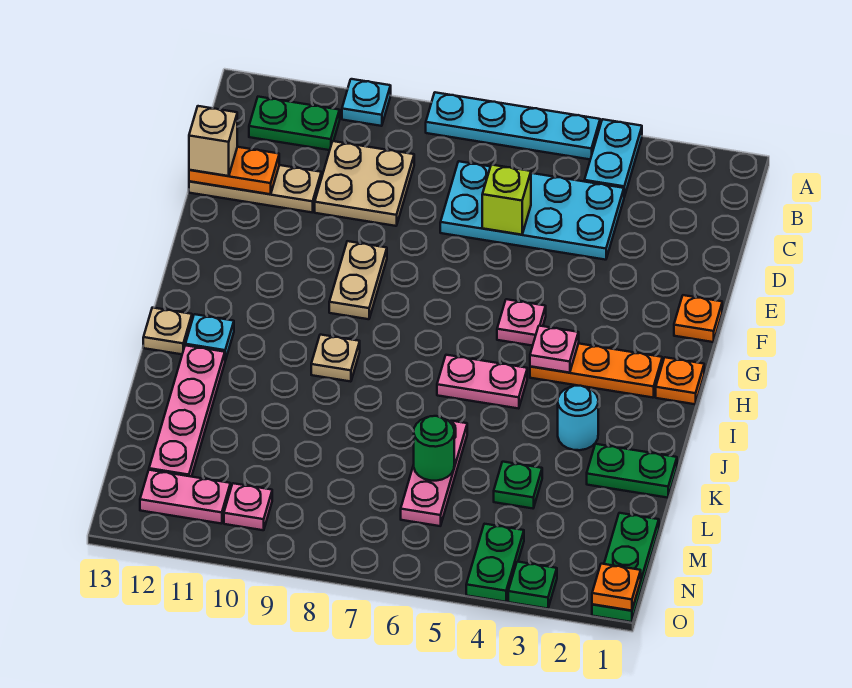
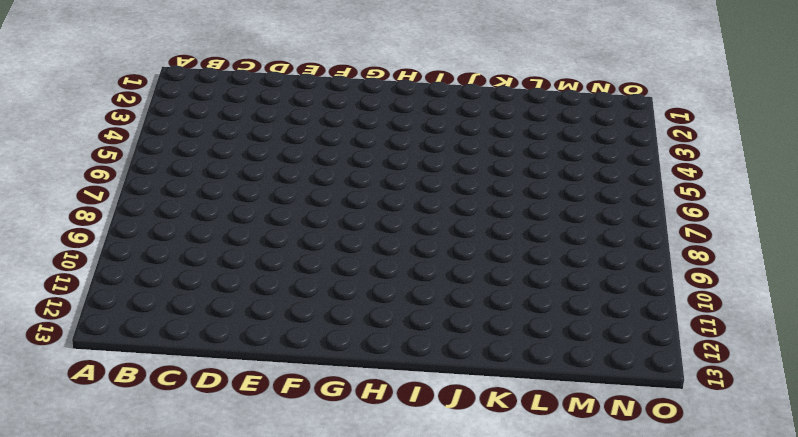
none -> cyan 1x2 plate [584,119,642,197]
none -> cyan 1x4 plate [426,92,600,159]
none -> cyan 1x1 plate [342,79,391,126]
none -> green 1x2 plate [249,97,340,150]

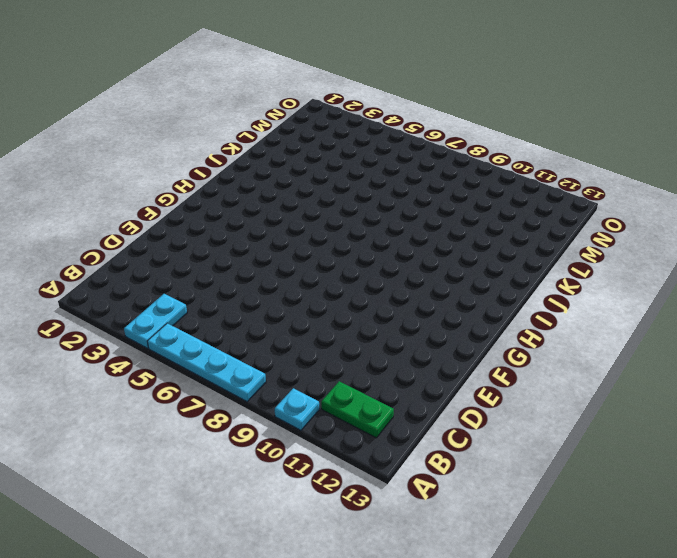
none -> cyan 2x4 plate [440,161,624,260]
none -> tan 2x2 plate [315,141,414,226]
none -> tan 1x3 plate [189,165,321,212]
none -> orange 1x1 plate [674,295,722,342]

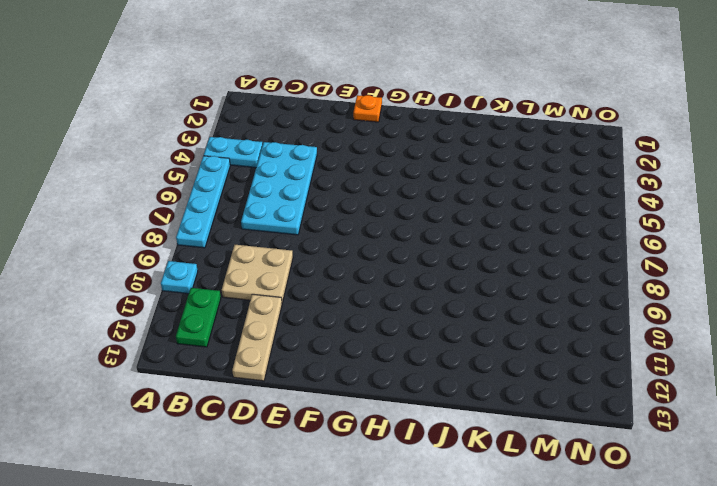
none -> tan 1x2 plate [329,241,387,319]
none -> pink 1x1 plate [497,299,546,346]
none -> orange 1x1 plate [656,357,704,404]
none -> orange 1x3 plate [530,343,662,398]

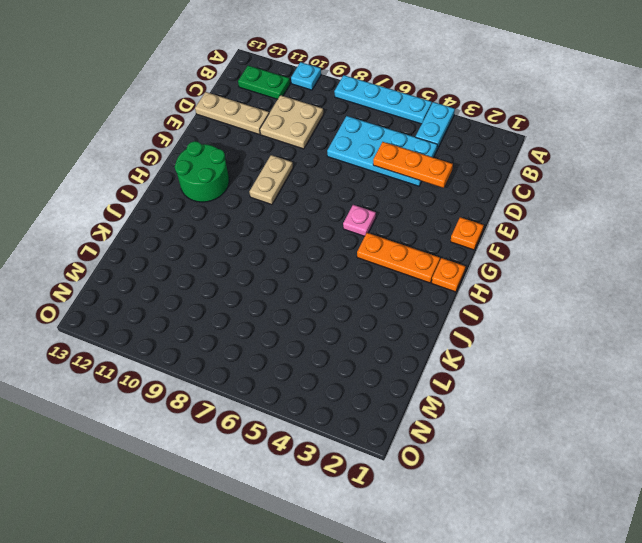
orange 1x3 plate [373,142,453,188] -> none
green 2x2 round brick [175,141,229,202] -> none
none -> pink 1x2 plate [437,355,527,409]
none -> tan 1x1 plate [311,335,360,382]
none -> cyan 1x1 plate [185,314,234,361]
none -> tan 1x1 plate [143,308,192,354]

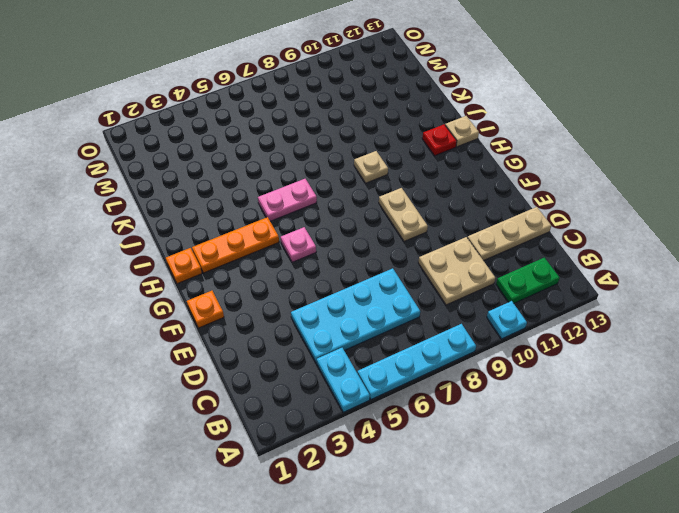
red 1x1 plate [422,125,457,156] -> cyan 1x1 plate [185,314,234,361]
none -> cyan 1x1 round brick [558,386,598,450]
none -> pink 1x4 plate [149,345,225,477]
none -> green 1x2 plate [587,444,677,498]
none -> pink 1x3 plate [401,420,467,526]

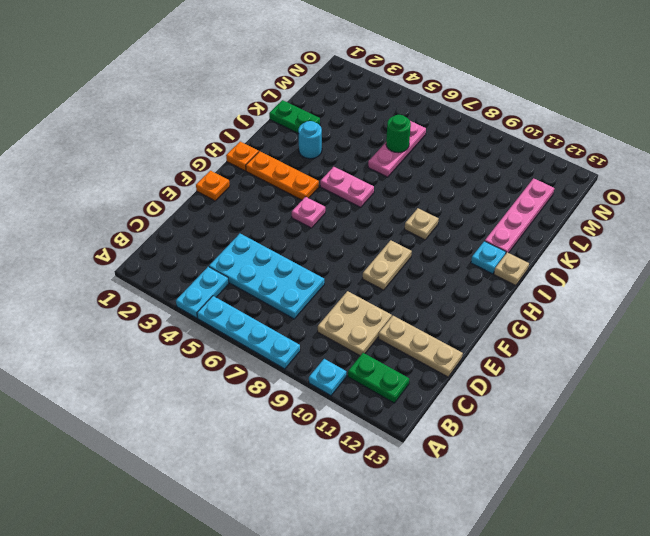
none -> green 1x1 plate [494,462,542,508]
none -> green 1x3 plate [592,513,659,622]
none -> green 1x2 plate [466,524,524,602]
none -> pink 1x1 plate [224,483,272,530]

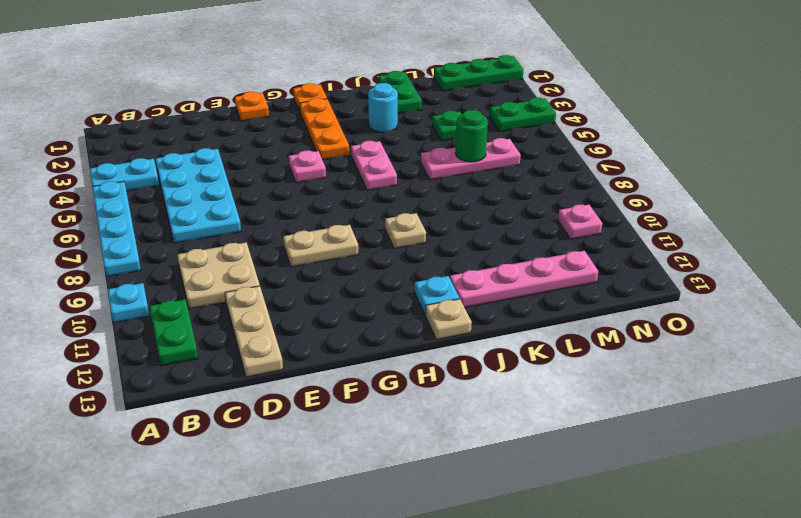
none -> pink 1x2 plate [140,470,230,524]
none -> green 1x1 plate [508,562,557,609]
none -> lime 1x1 brick [482,165,531,235]
none -> orange 1x2 plate [189,147,279,194]

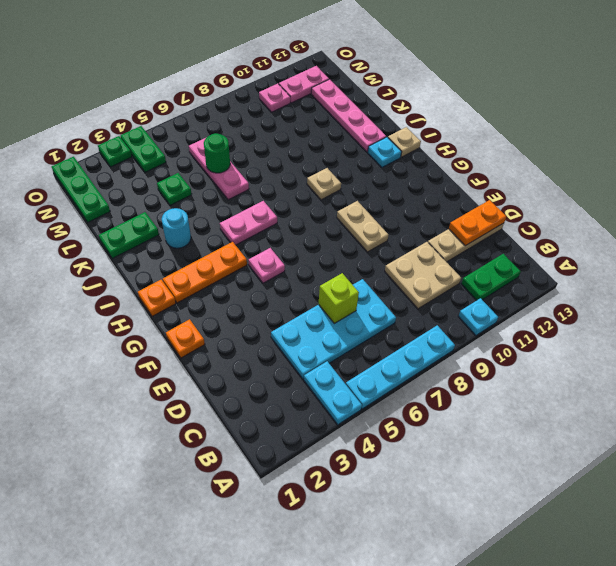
none -> pink 1x1 plate [530,326,579,373]
none -> orange 1x1 plate [592,564,641,611]
none -> tan 1x1 brick [189,106,237,176]

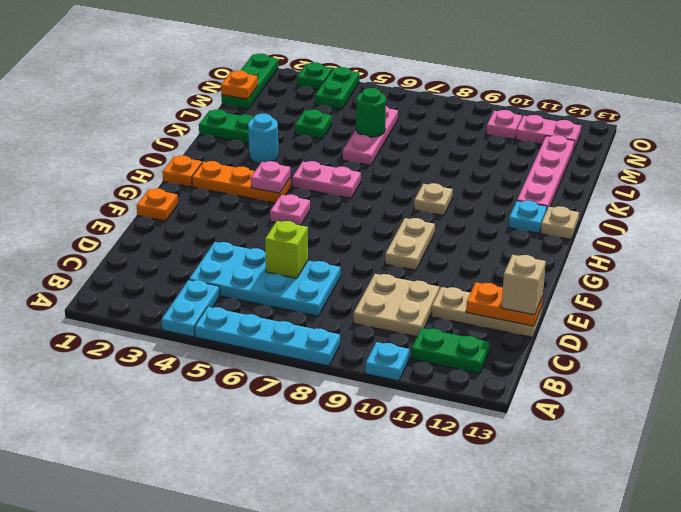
orange 1x1 plate [221,71,258,99] -> orange 1x1 plate moved to [592,564,641,611]

